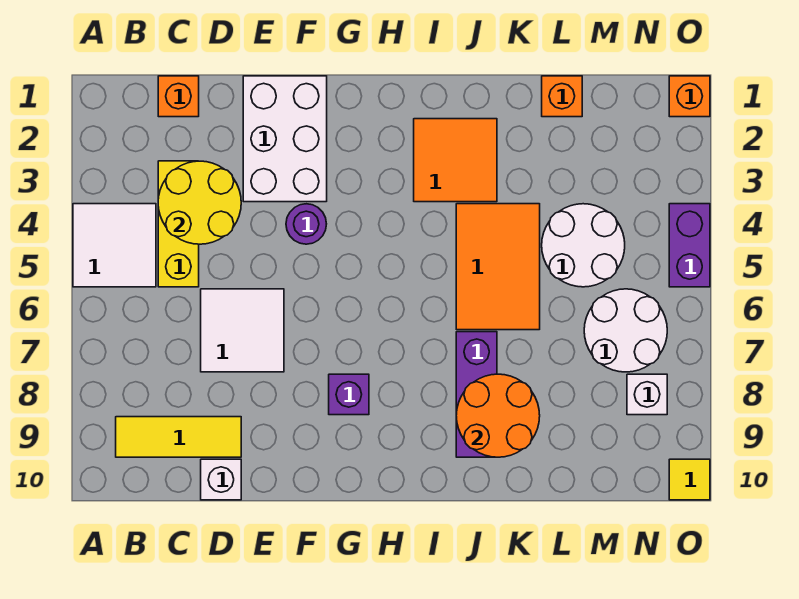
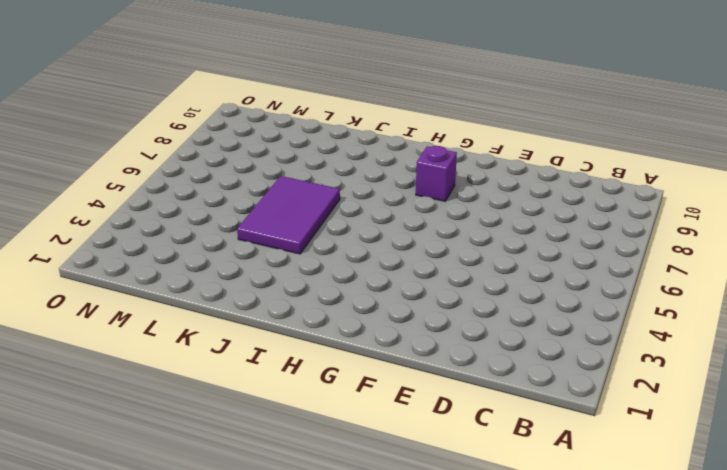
purple 2x3 tile [237,176,340,254] -> orange 2x3 tile [456,204,540,330]
none -> white 2x2 tile [73,204,156,287]
none -> yellow 1x3 tile [116,417,241,457]
none -> orange 1x1 brick [158,76,199,117]

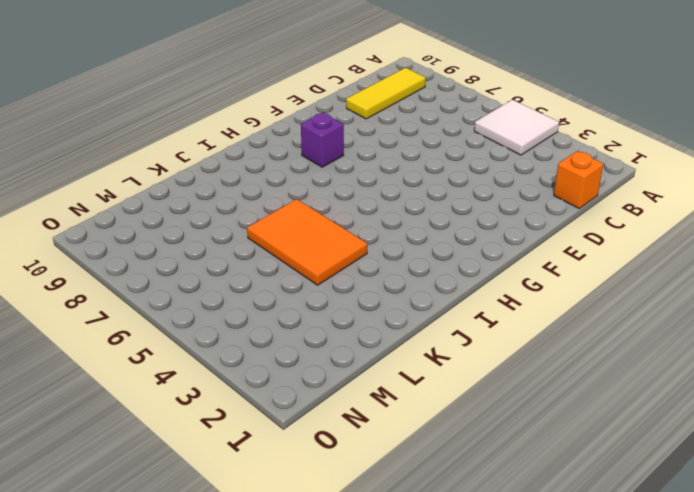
none -> yellow 1x3 brick [158,161,199,287]
none -> white 2x2 tile [201,289,284,372]
none -> white 1x1 brick [201,459,241,500]

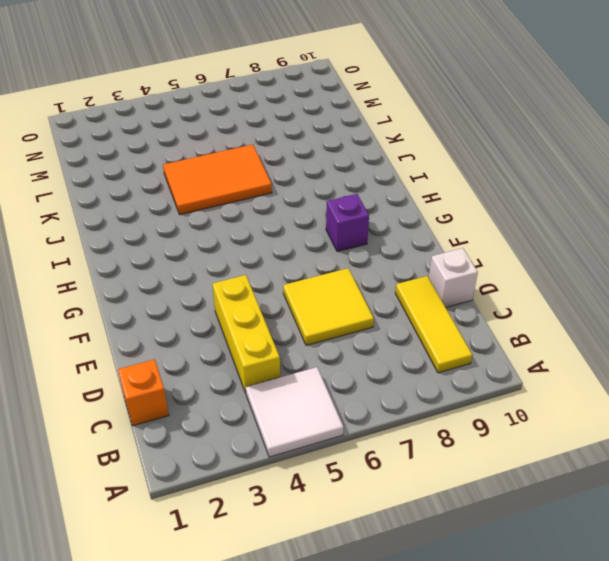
yellow 1x3 brick [212,275,280,393] -> yellow 1x3 brick turned to [158,161,199,287]
yellow 2x2 tile [283,268,374,345] -> white 2x2 tile [201,289,284,372]
none -> white 2x3 brick [243,76,327,202]
none -> purple 1x1 round brick [286,204,326,244]
none -> orange 2x2 tile [414,119,497,202]

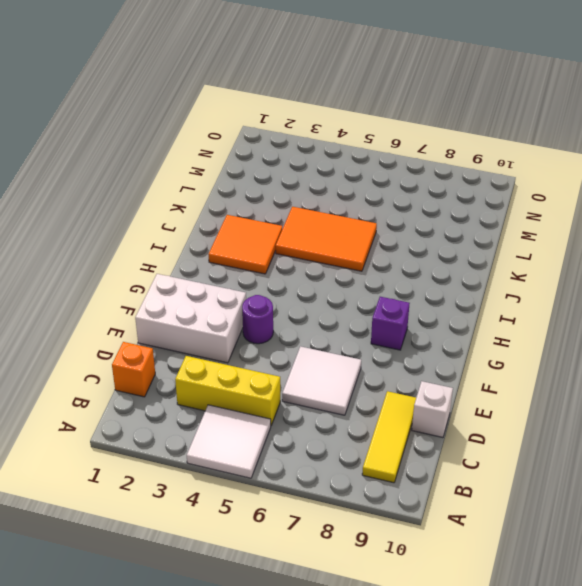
none -> purple 1x3 brick [456,332,497,457]
none -> orange 1x1 brick [542,76,582,117]
none -> white 2x2 round brick [542,204,625,287]

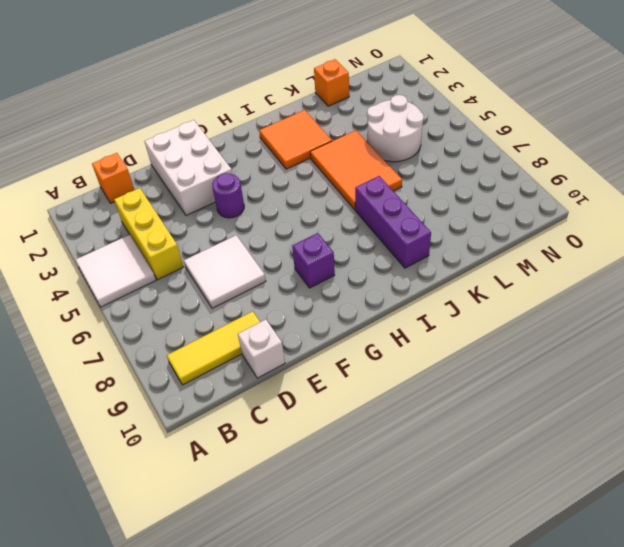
none -> white 2x2 round brick [584,289,667,372]
none -> white 1x1 brick [627,374,667,415]
none -> orange 1x1 brick [669,76,710,117]

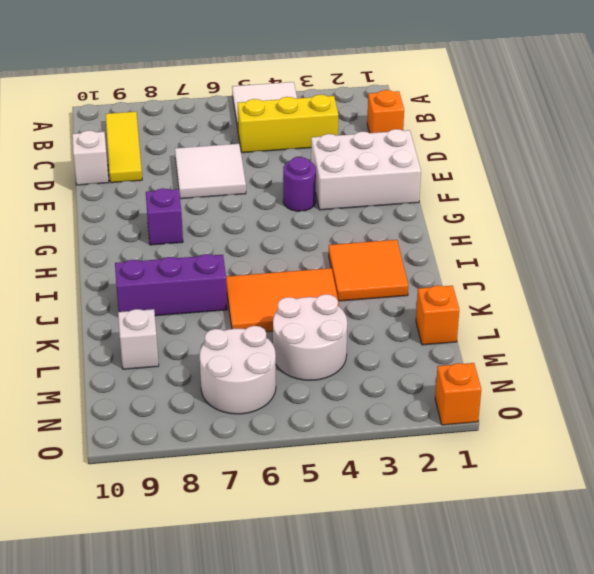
white 1x1 brick [118,309,159,369] -> white 1x1 brick moved to [627,374,667,415]
none -> purple 1x2 brick [669,204,710,287]
none -> yellow 1x1 tile [669,459,710,500]
none -> yellow 2x2 round brick [158,161,241,244]

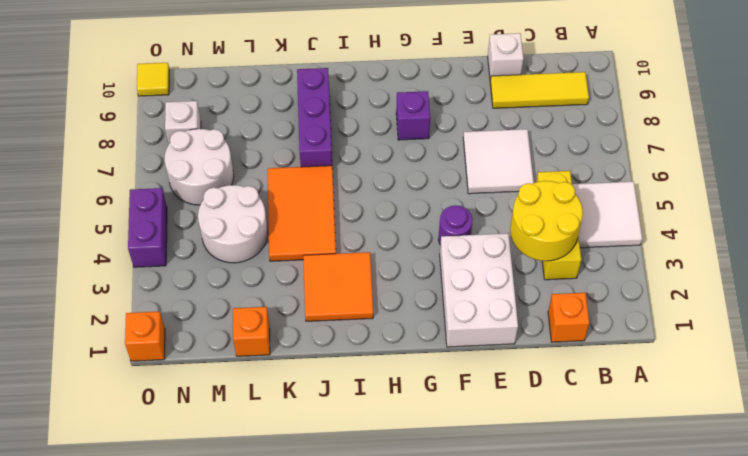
none -> orange 2x2 round brick [456,374,540,457]

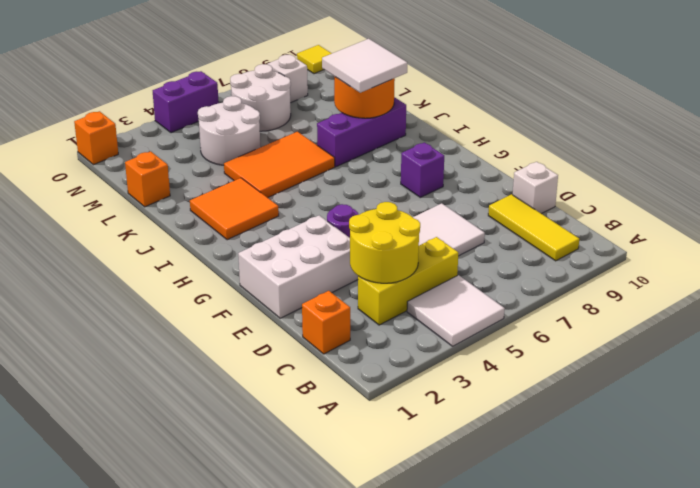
white 2x2 tile [322,39,407,93] -> none

